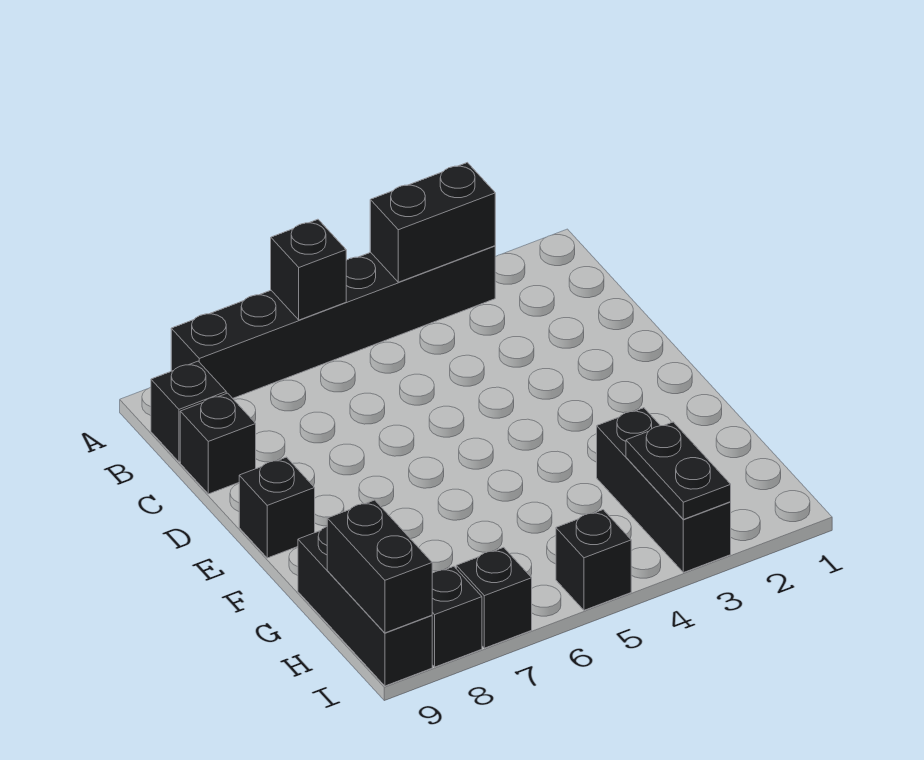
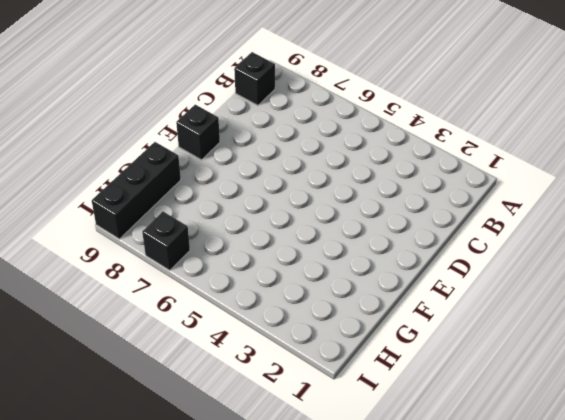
none -> black 1x6 brick [171,246,496,398]
none -> black 1x1 brick [180,393,256,494]
none -> black 1x3 brick [597,408,731,573]

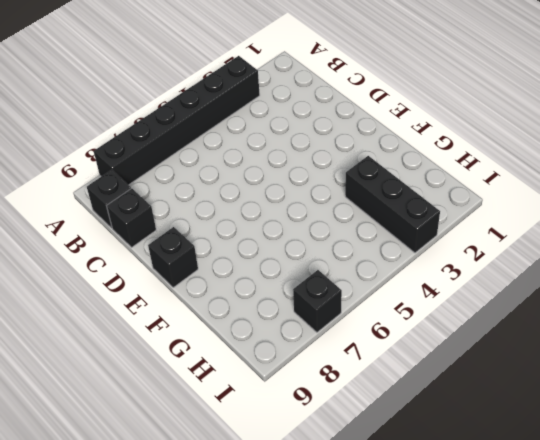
none -> black 1x3 brick [298,527,432,686]
none -> black 1x1 brick [556,510,631,610]
none -> black 1x1 brick [432,566,482,667]

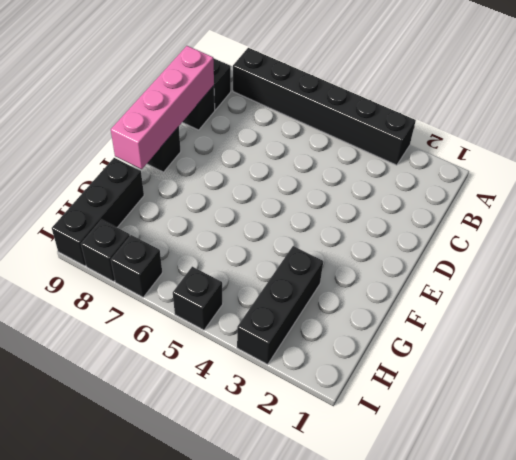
pink 1x4 brick [111,46,214,169] -> none
none -> black 1x2 brick [370,163,495,282]
none -> black 1x1 brick [271,219,346,320]
none -> black 1x2 plate [626,422,731,519]

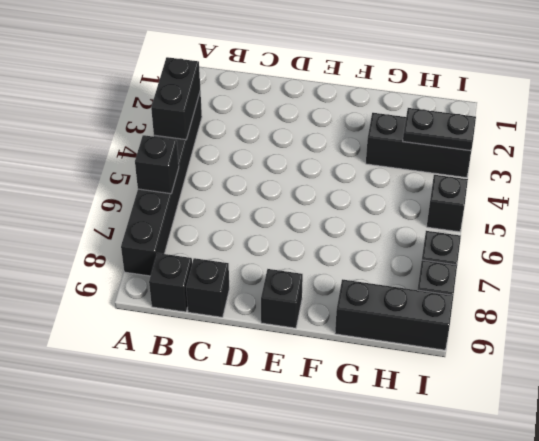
none -> black 1x2 brick [327,500,432,633]

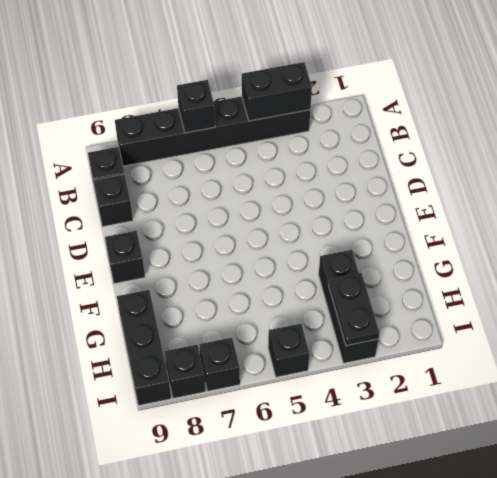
none -> black 1x2 brick [327,500,432,633]

